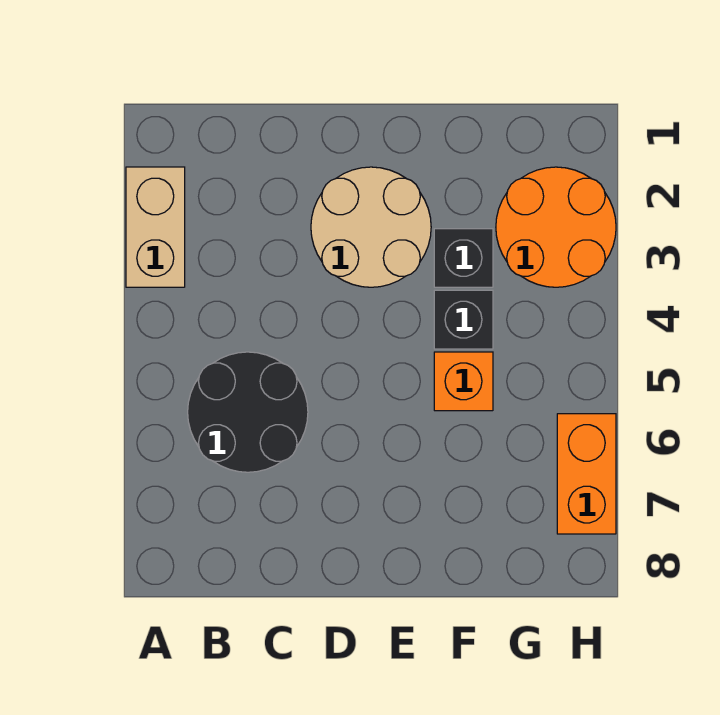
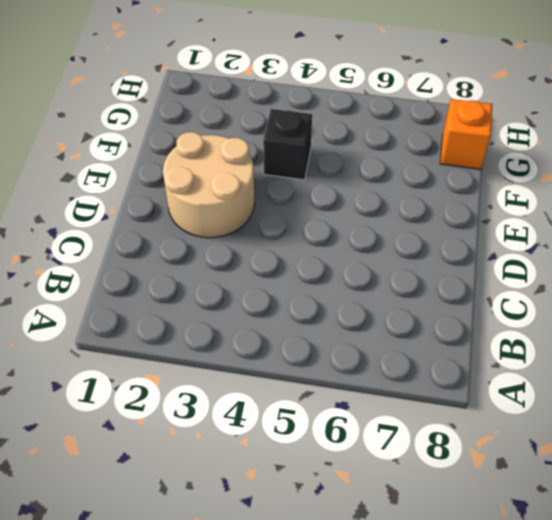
orange 1x1 brick [440,99,493,169] -> orange 1x1 brick moved to [434,352,493,411]
none -> tan 1x2 brick [126,167,185,287]
none -> black 2x2 round brick [188,352,308,472]

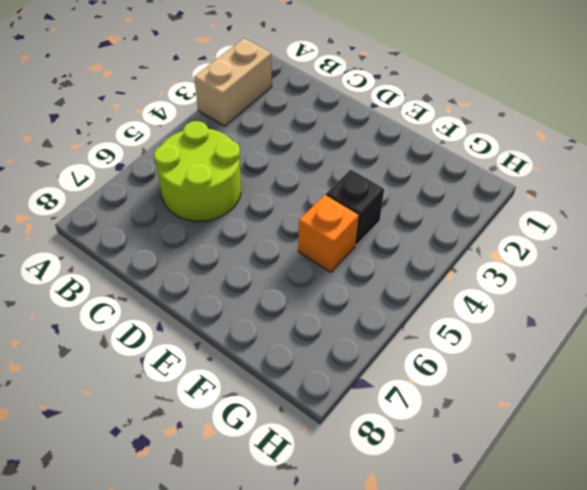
lime 2x2 round brick [154,121,241,222] -> black 2x2 round brick [188,352,308,472]
none -> tan 2x2 round brick [311,167,431,287]
none -> black 1x1 brick [434,229,493,287]

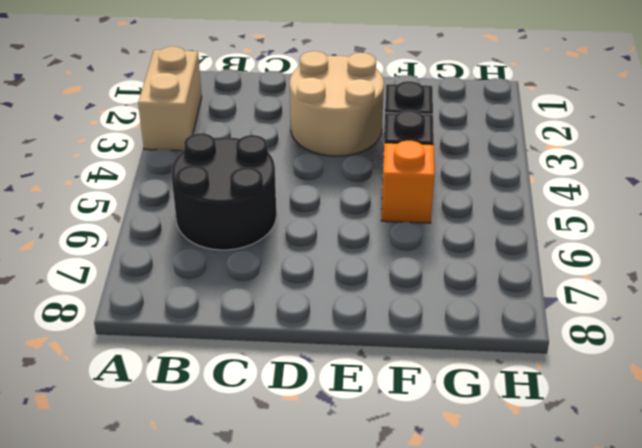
none -> orange 2x2 round brick [496,167,616,287]
none -> orange 1x2 brick [557,414,616,534]

